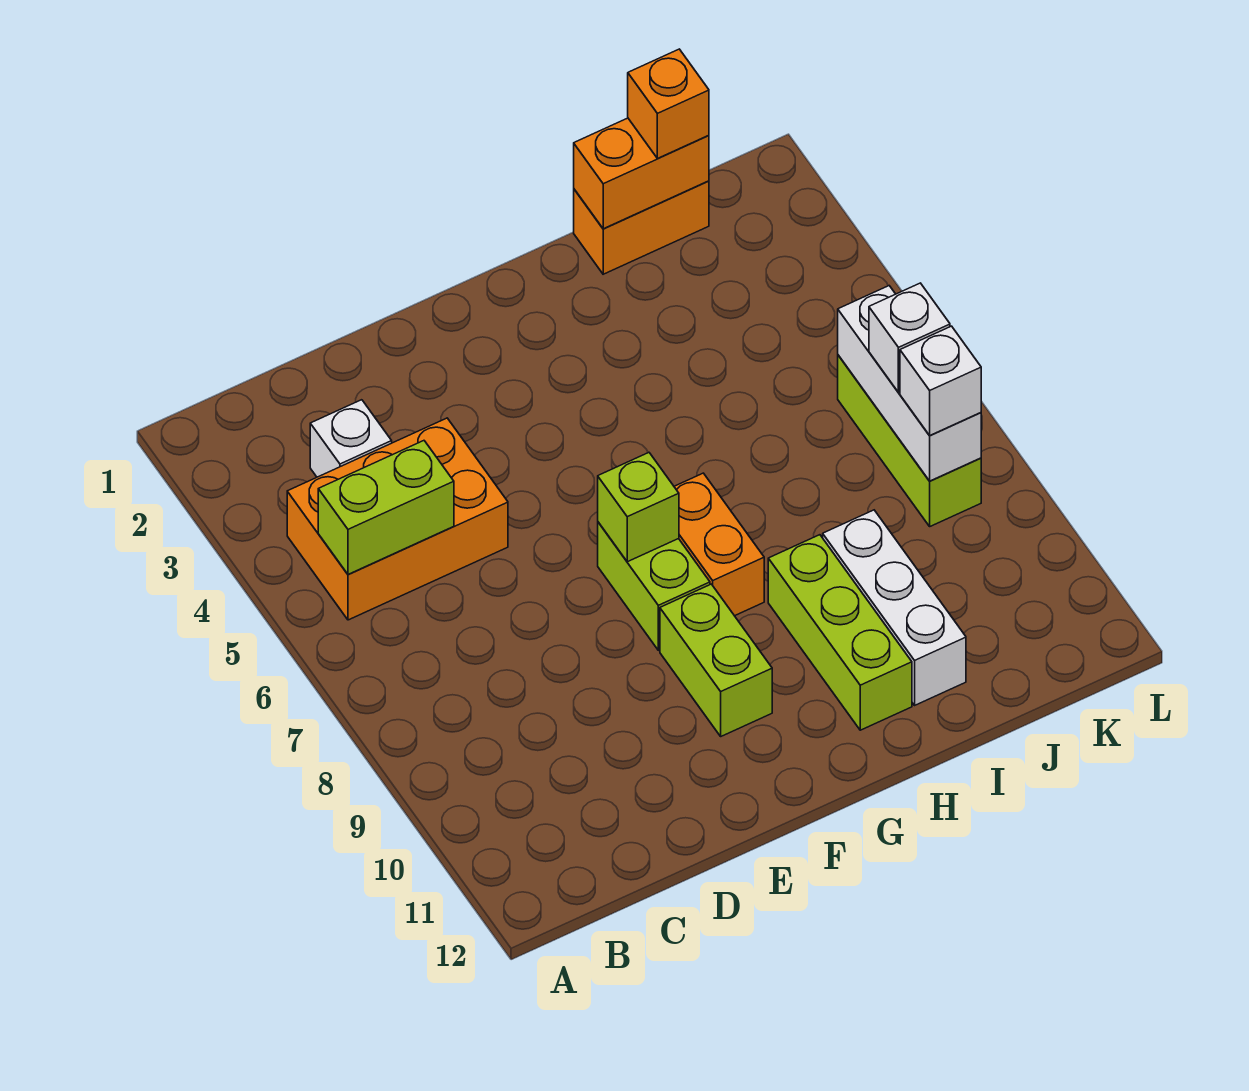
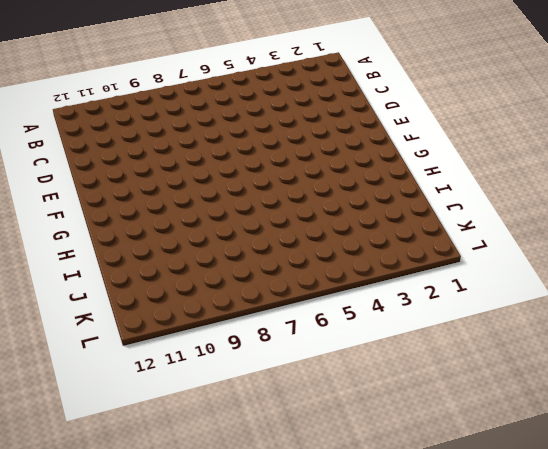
none -> orange 2x3 brick [287,418,508,620]
none -> white 1x1 brick [310,400,392,477]
none -> lime 1x2 brick [598,522,710,650]

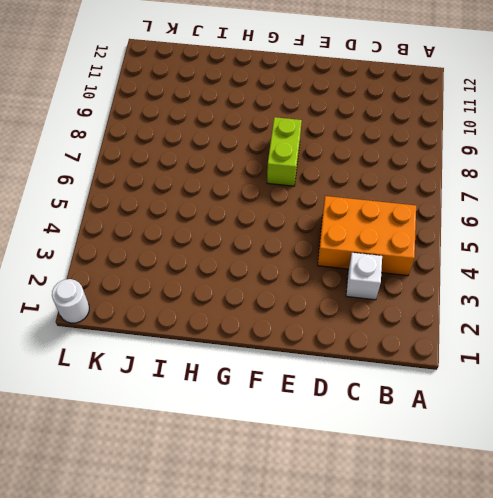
white 1x1 round brick [52,279,89,323] -> none
none -> lime 1x2 brick [660,584,772,736]
none -> orange 1x2 brick [674,473,764,616]
none -> lime 1x3 brick [768,535,912,730]

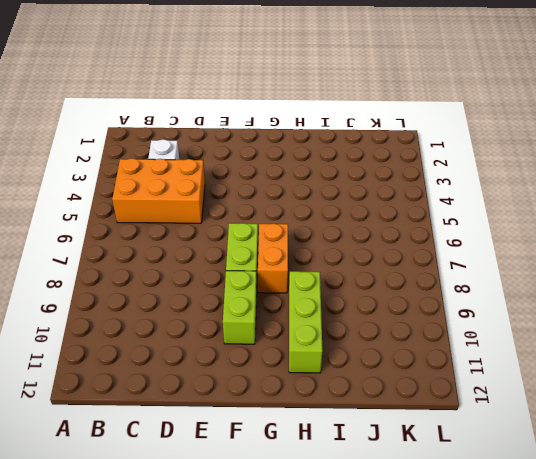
none -> orange 1x2 brick [574,181,709,274]
none -> white 1x3 brick [823,510,966,705]
none -> lime 1x3 brick [838,355,981,526]

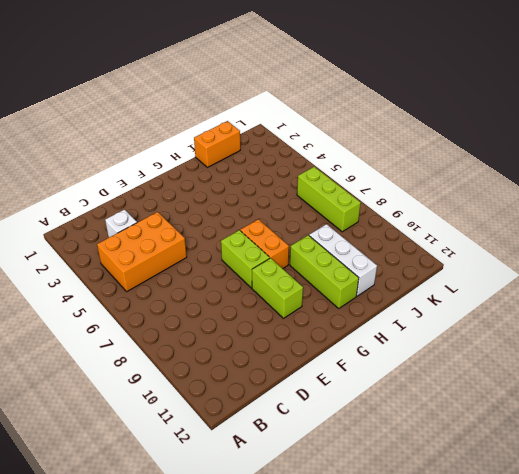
none -> lime 1x2 brick [318,441,454,574]
none -> lime 1x1 brick [598,453,679,562]
none -> orange 1x2 brick [574,118,709,229]

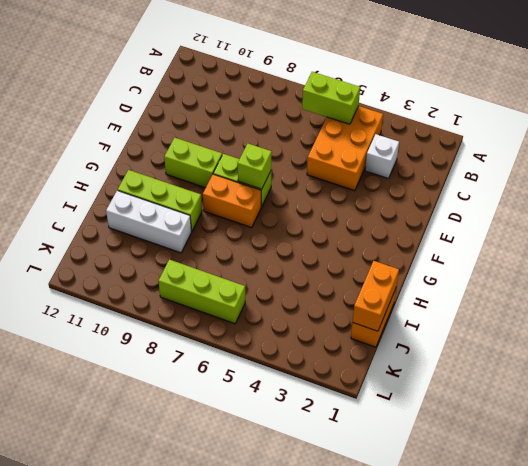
lime 1x2 brick [302,72,360,124] -> lime 1x2 brick turned to [318,441,454,574]
none -> white 1x3 brick [838,286,981,481]
none -> orange 1x1 brick [628,49,709,159]
none -> white 1x1 brick [869,283,950,392]

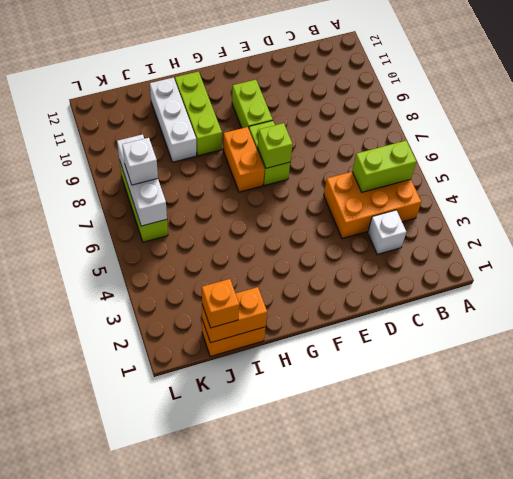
none -> white 1x1 brick [900,326,981,436]

